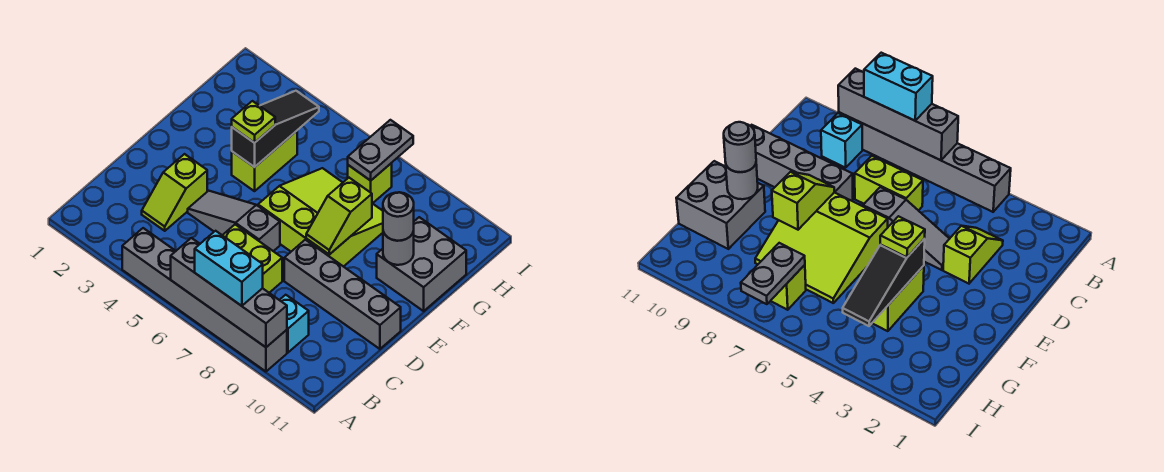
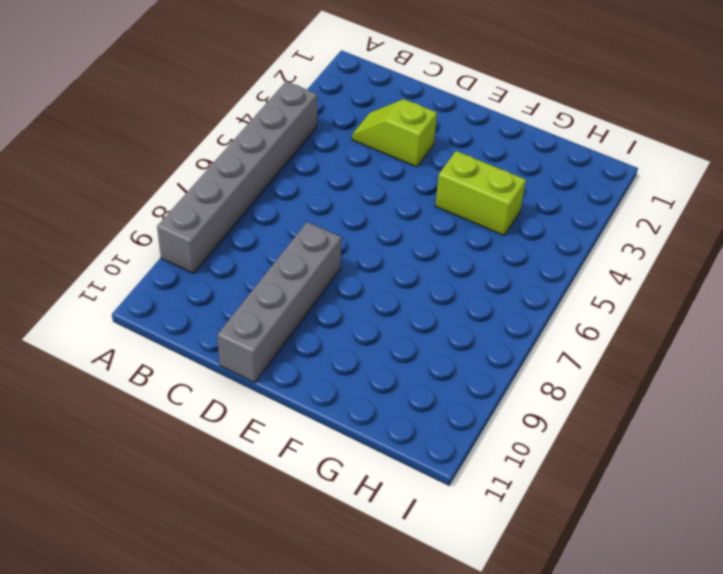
none -> cyan 1x1 brick [280,295,309,353]
none -> lime 1x2 brick [222,224,282,293]
none -> grey 1x3 slope [188,191,280,251]

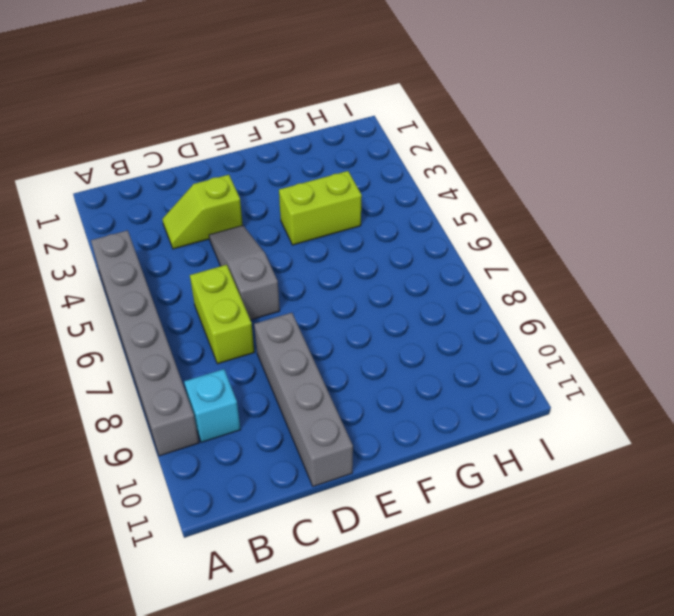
none -> lime 3x3 slope [258,168,383,267]
none -> grey 2x2 brick [377,217,466,311]
none -> lime 1x1 brick [348,163,392,203]

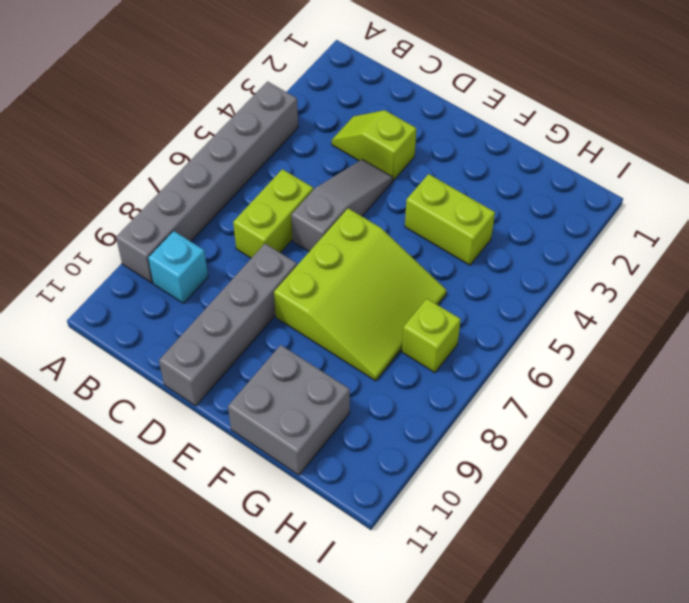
none -> grey 1x4 brick [171,238,287,347]
none -> lime 1x2 slope [306,178,372,255]
none -> black 1x3 slope [232,91,319,167]

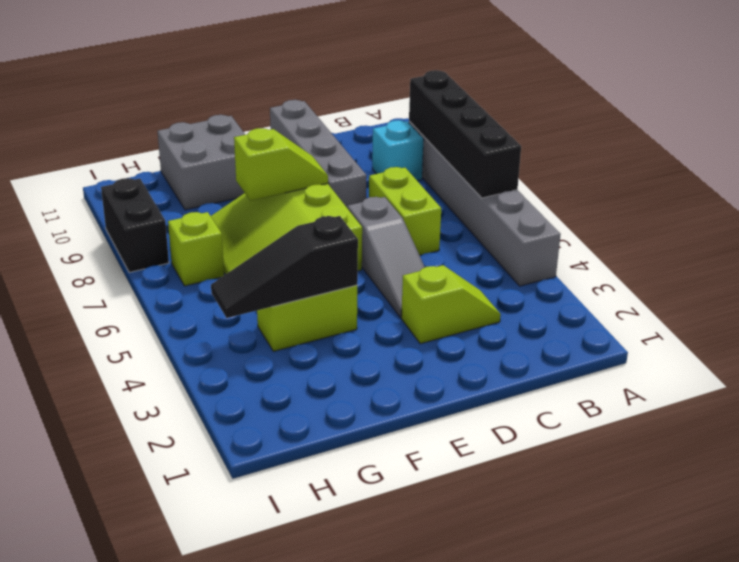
black 1x4 brick [409,70,521,198] -> grey 1x4 brick [171,238,287,347]
black 1x2 brick [101,178,169,272] -> none
none -> grey 1x1 round brick [383,231,414,265]
none -> grey 1x2 plate [348,120,413,181]
none -> cyan 1x2 brick [195,231,263,306]

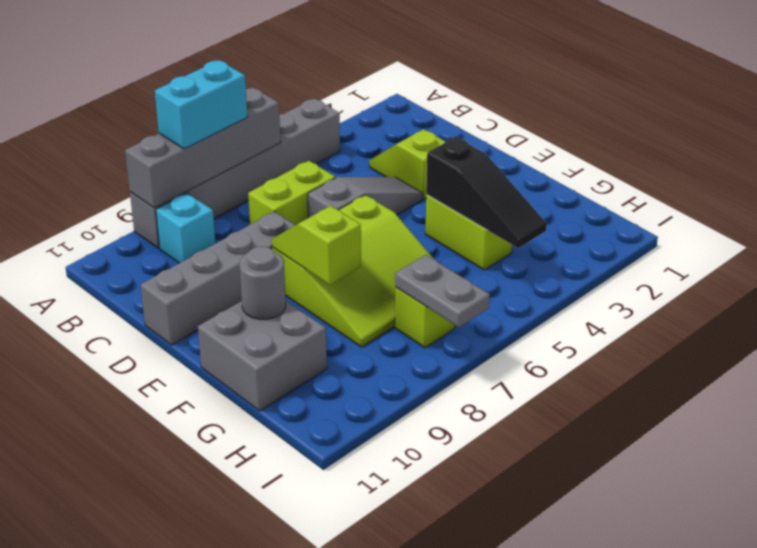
none -> lime 1x1 plate [232,101,275,143]
none -> grey 1x1 round brick [383,192,414,241]

